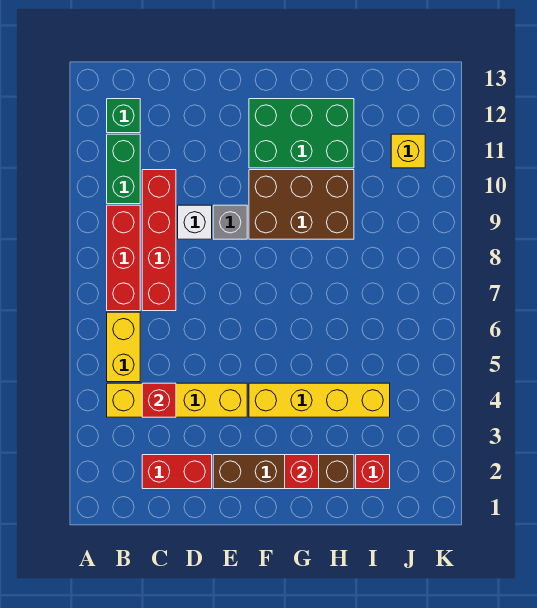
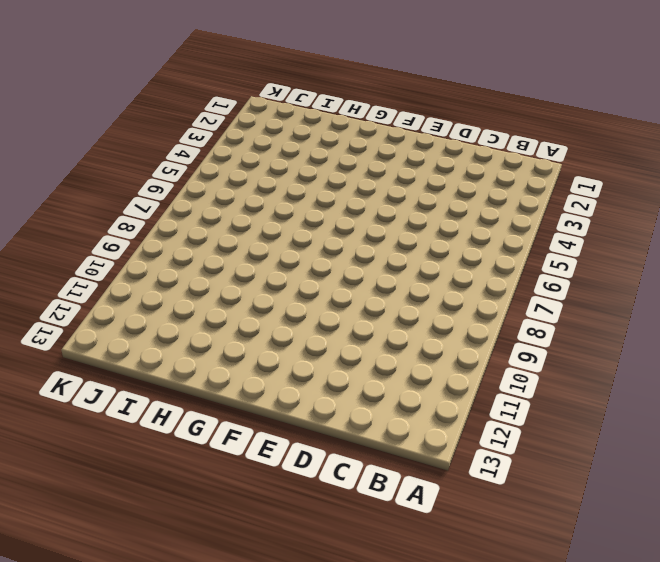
none -> yellow 1x4 brick [107,383,247,417]
none -> yellow 1x2 brick [107,312,140,382]
none -> red 1x3 brick [107,205,140,311]

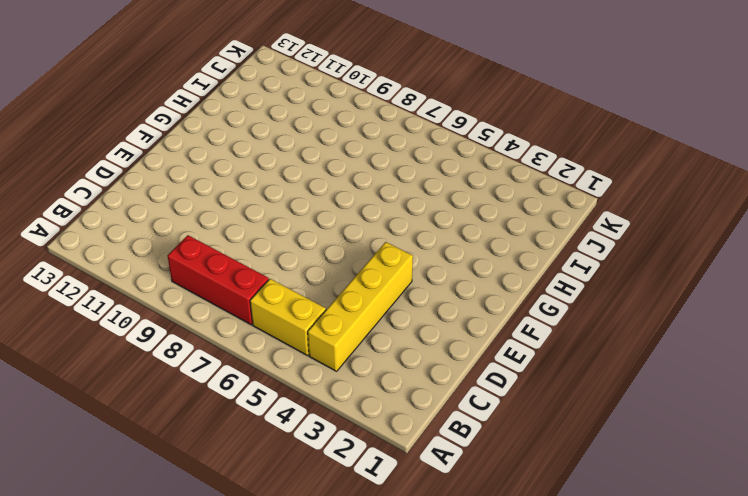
none -> green 1x2 brick [107,134,140,204]
none -> green 1x1 brick [107,99,140,133]
none -> red 1x2 brick [142,455,212,489]

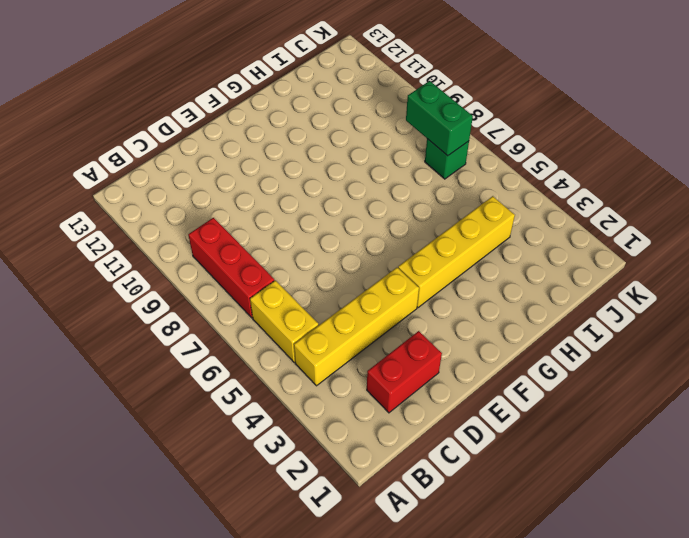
green 1x1 brick [425,139,469,179] -> green 1x1 brick moved to [107,99,140,133]
green 1x2 brick [406,81,473,156] -> green 1x2 brick moved to [107,134,140,204]
none -> red 1x4 brick [142,170,176,311]
none -> white 1x1 brick [178,205,212,239]
none -> brown 1x4 brick [213,455,354,489]

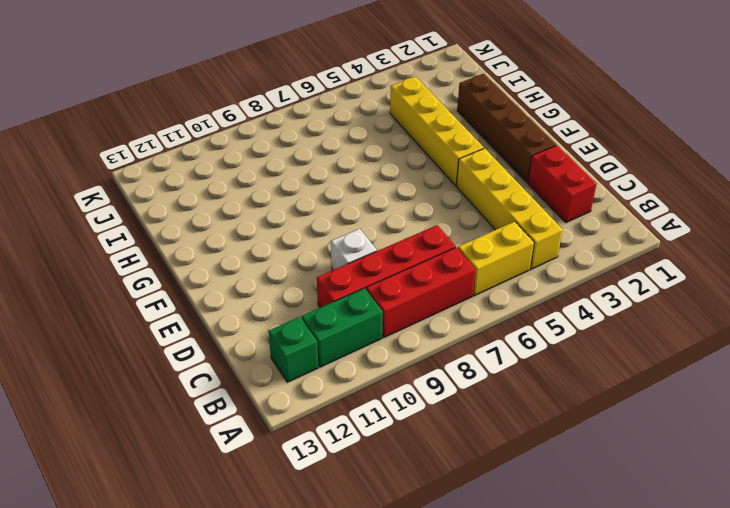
none -> grey 1x1 brick [213,205,247,239]
none -> brown 2x3 brick [249,170,354,239]
none -> green 2x3 brick [249,99,354,168]

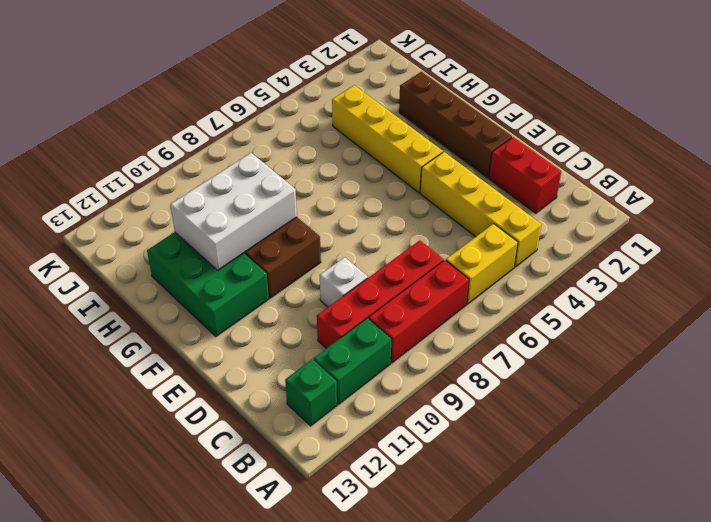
white 2x3 brick [170,153,297,270] -> none
none -> grey 1x1 brick [213,205,247,239]
none -> red 1x1 brick [356,455,390,489]
none -> yellow 1x1 brick [391,134,425,168]

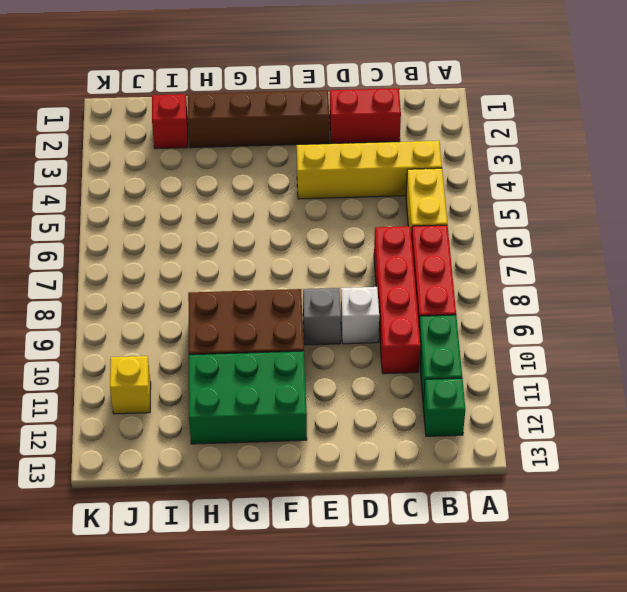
none -> yellow 1x4 brick [249,383,390,417]
none -> red 1x1 brick [142,383,176,417]
none -> red 1x1 brick [285,455,319,489]

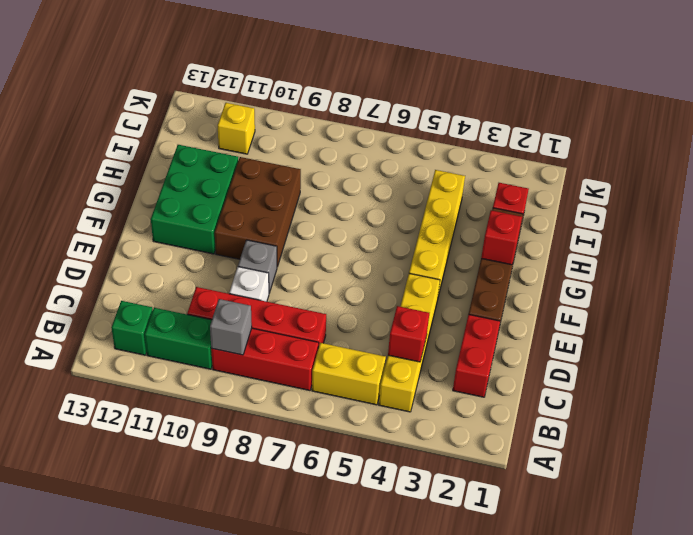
grey 1x1 brick [210,299,252,355] -> none

